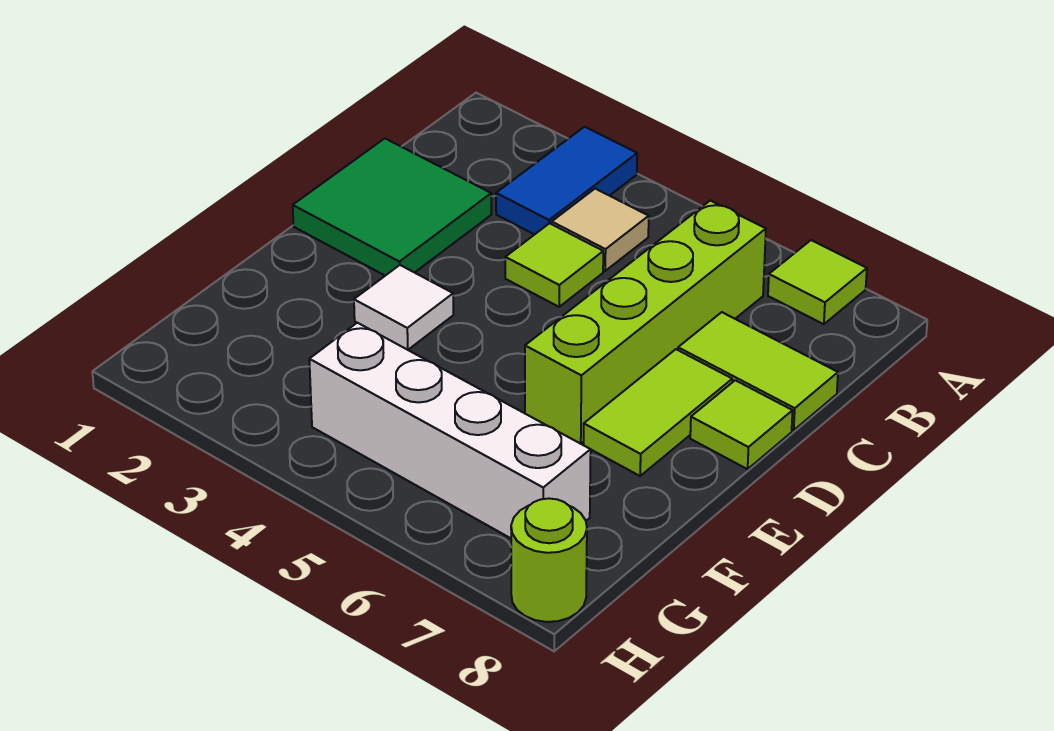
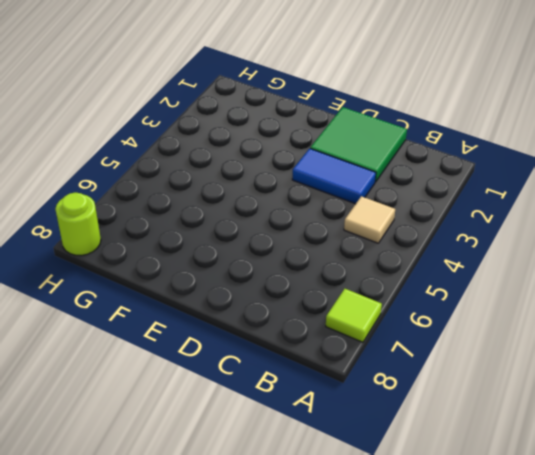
blue 1x2 tile [292,148,376,204] -> blue 1x2 tile moved to [496,127,637,235]
none -> lime 1x4 brick [525,201,766,444]
none -> lime 1x1 tile [505,223,603,307]
none -> lime 1x2 tile [678,312,838,430]

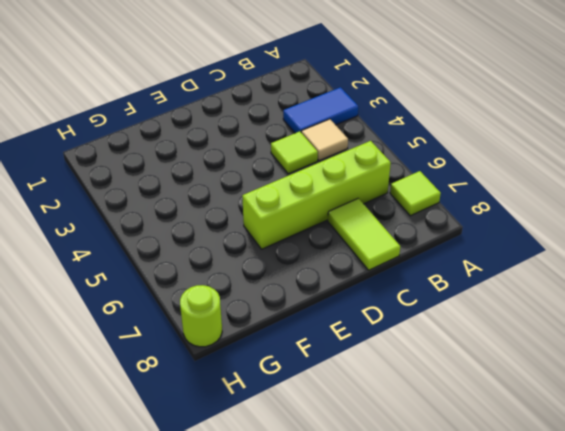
none -> green 2x2 tile [293,139,491,276]
none -> lime 1x2 tile [584,349,732,476]
none -> lime 1x1 tile [690,380,793,469]

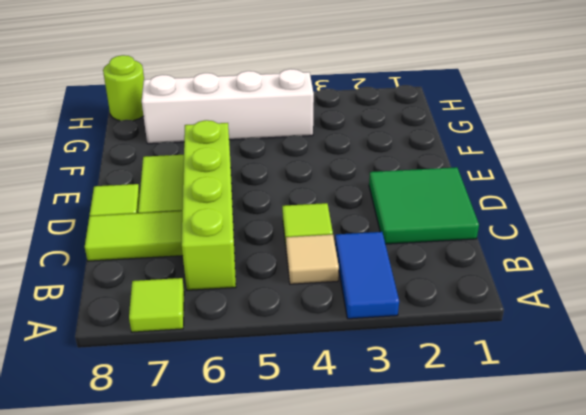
none -> white 1x1 tile [354,265,453,350]

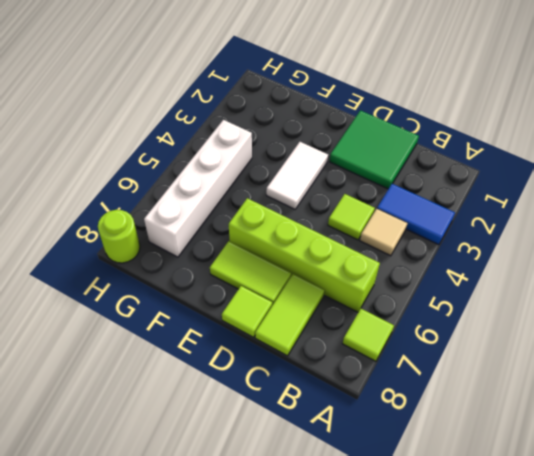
white 1x2 tile [266,142,328,209] -> white 1x1 tile [354,265,453,350]

